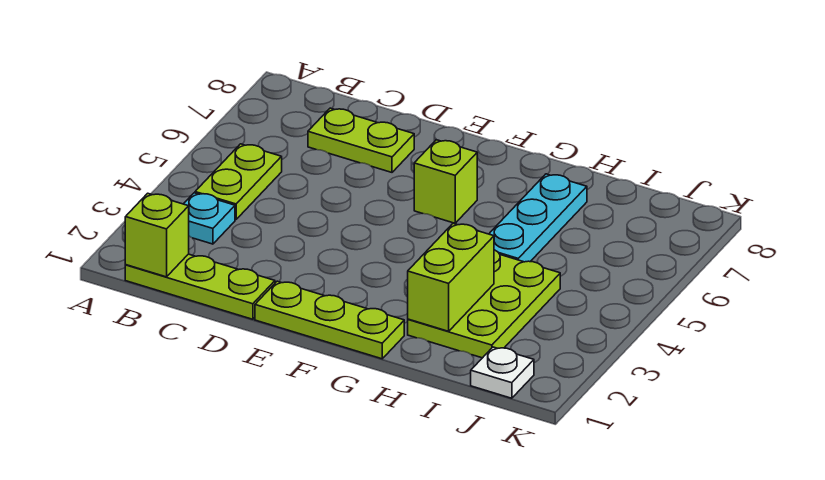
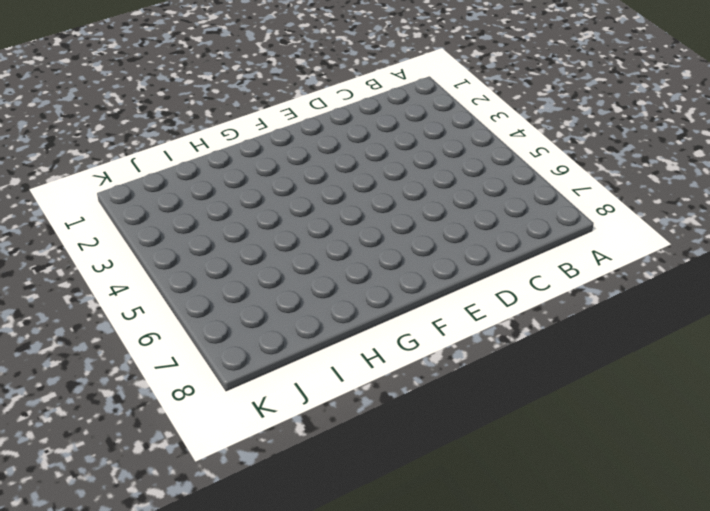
none -> lime 1x3 plate [125,254,275,319]
none -> cyan 1x1 plate [184,193,235,244]

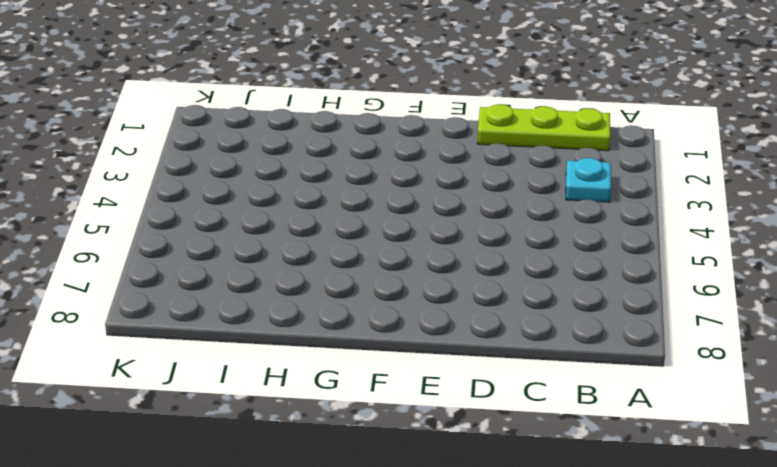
none -> lime 1x2 plate [195,144,282,220]
none -> lime 1x2 plate [308,108,414,172]

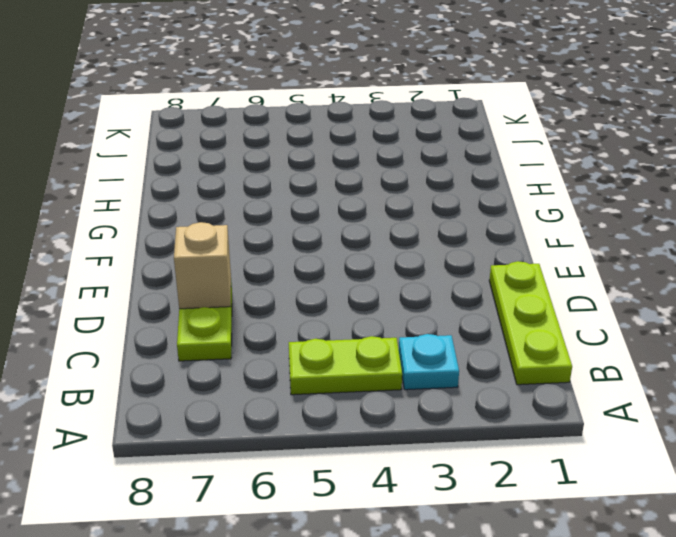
tan 1x1 brick [174,222,231,309] -> none
none -> lime 1x3 plate [255,281,404,359]
none -> lime 1x1 brick [414,140,477,223]

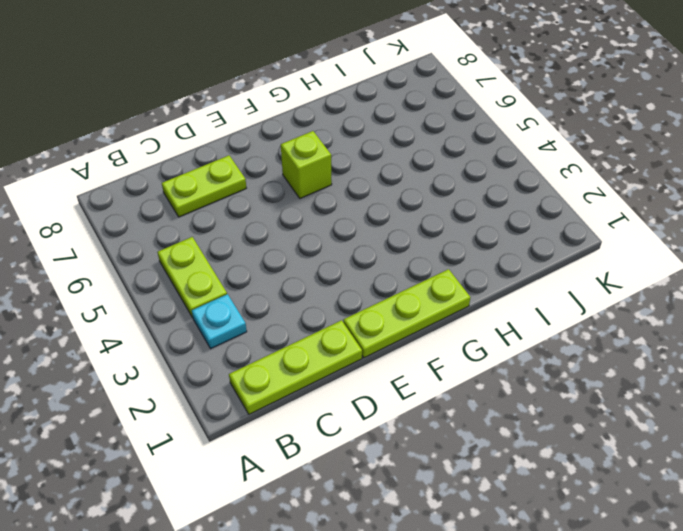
none -> lime 2x3 plate [408,250,560,358]
none -> cyan 1x3 plate [489,174,587,262]

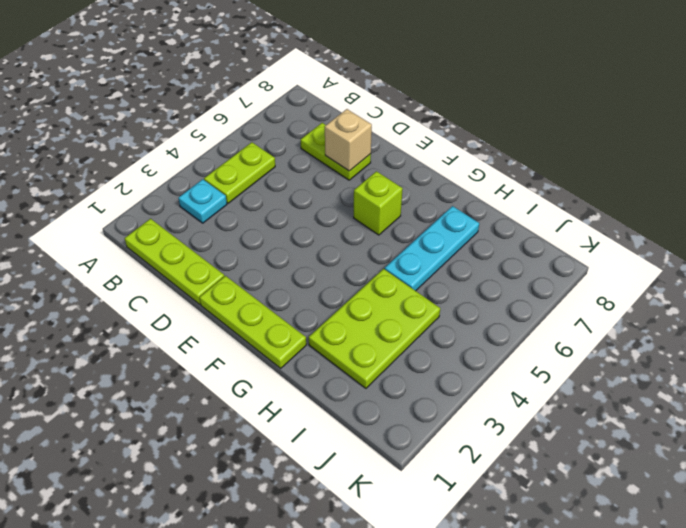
tan 1x1 brick [325,109,372,171] -> none
none -> white 1x1 plate [471,347,534,398]
none -> lime 1x1 brick [125,193,189,277]

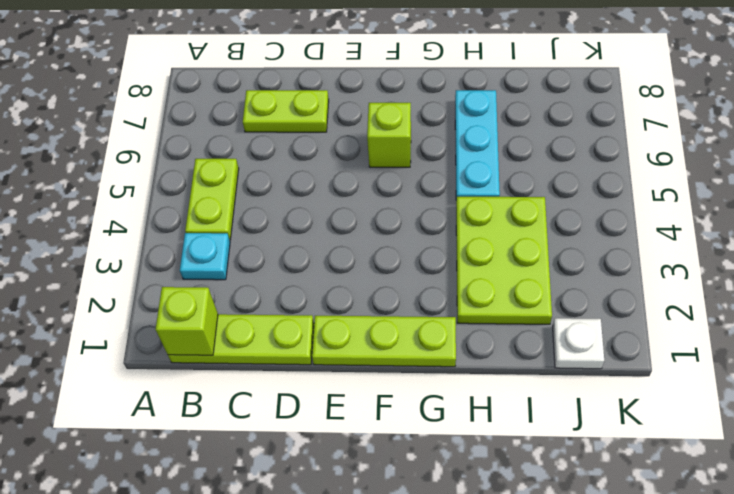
none -> lime 1x2 brick [408,223,494,331]

